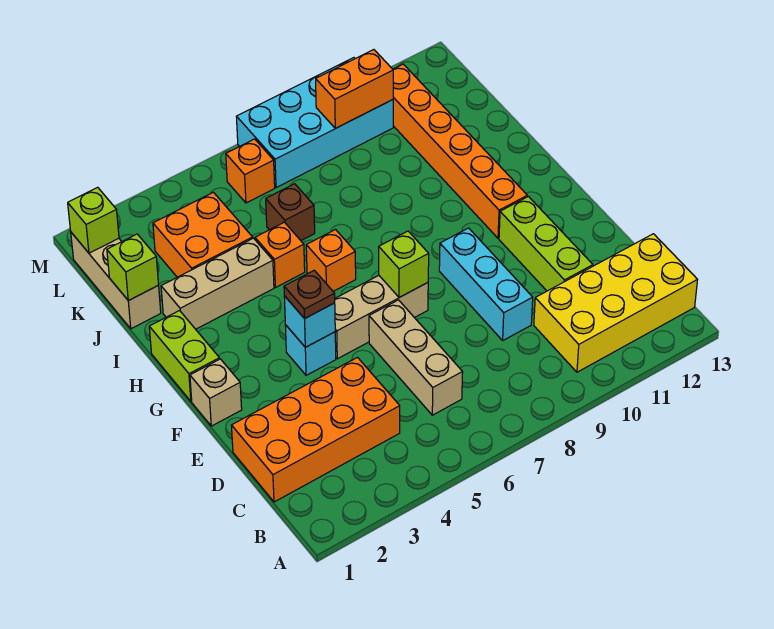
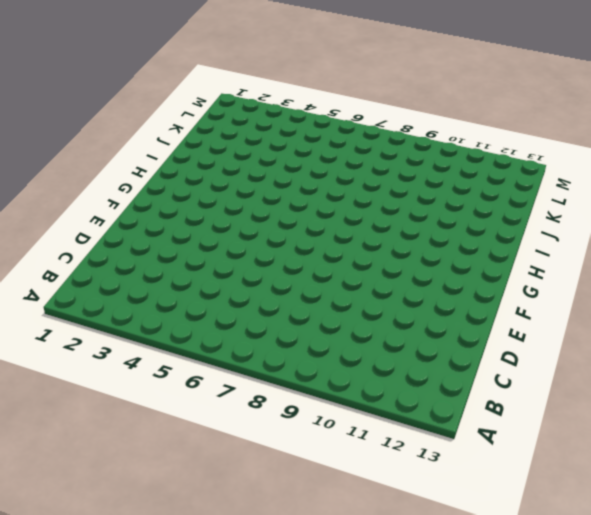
none -> yellow 2x4 brick [534,234,697,372]
none -> orange 2x4 brick [231,358,400,502]
none -> tan 1x3 brick [369,300,463,415]

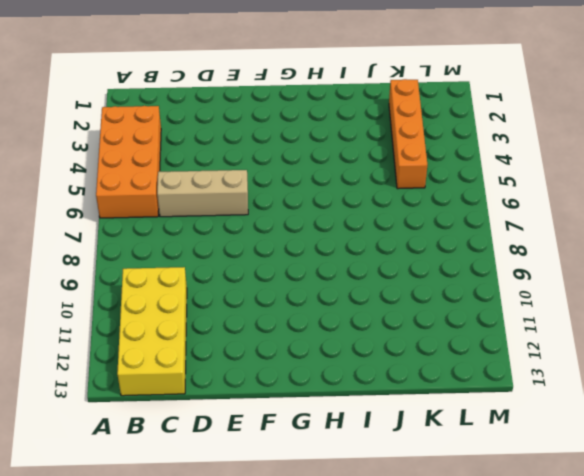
orange 2x4 brick [96,106,161,218] -> orange 2x4 brick moved to [231,358,400,502]
orange 1x4 brick [389,79,427,189] -> orange 2x2 brick [153,192,253,277]
none -> cyan 1x3 brick [439,228,533,340]
none -> lime 1x3 brick [499,197,593,291]
none -> tan 1x1 brick [190,359,242,426]

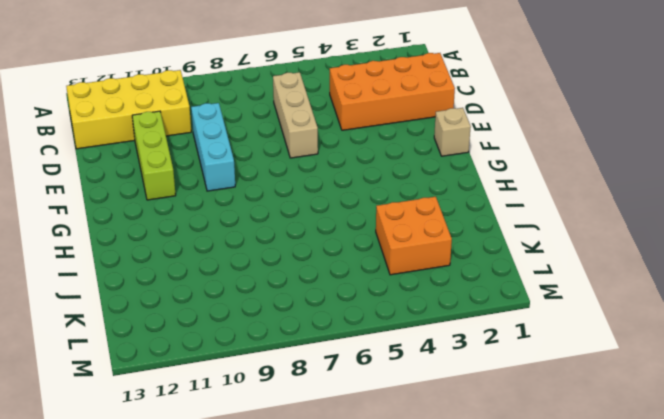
none -> cyan 1x1 brick [285,325,336,375]
none -> tan 1x3 brick [335,275,428,359]
none -> lime 1x2 brick [149,311,220,401]

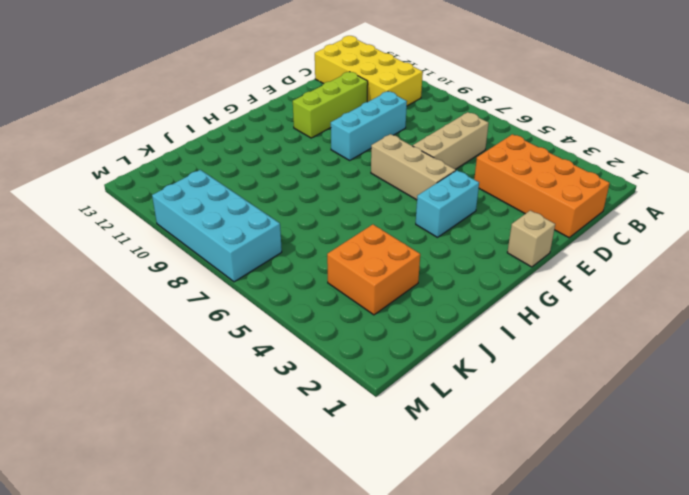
cyan 1x2 brick [416,170,479,237] -> cyan 1x1 brick [285,325,336,375]
none -> lime 1x2 brick [149,311,220,401]
none -> orange 1x6 brick [393,64,527,238]
none -> orange 1x1 brick [306,230,356,291]

